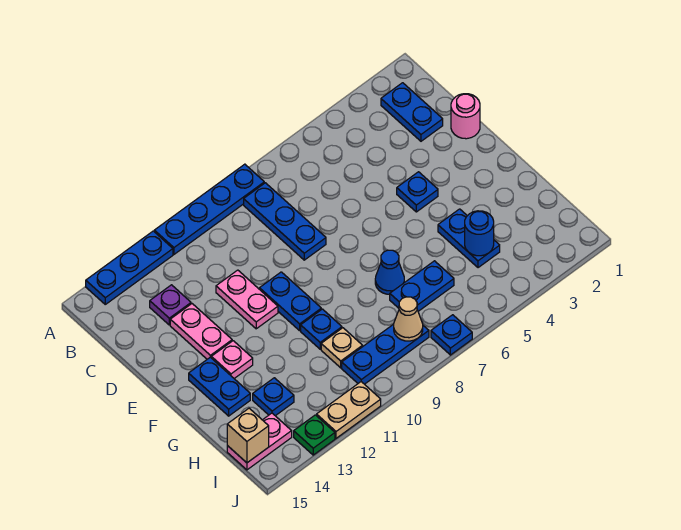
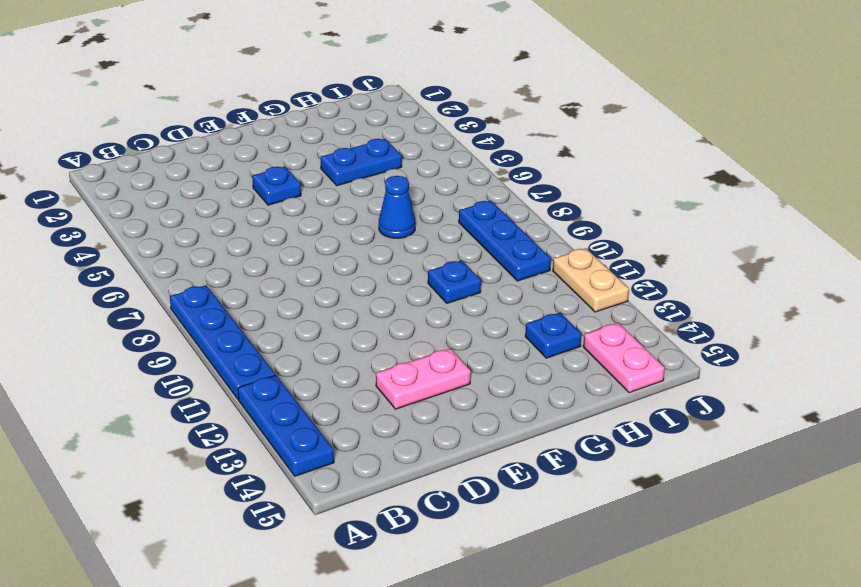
none -> blue 1x2 plate [381,83,443,141]
none -> blue 1x3 plate [244,183,326,260]
none -> purple 1x1 plate [150,285,191,325]

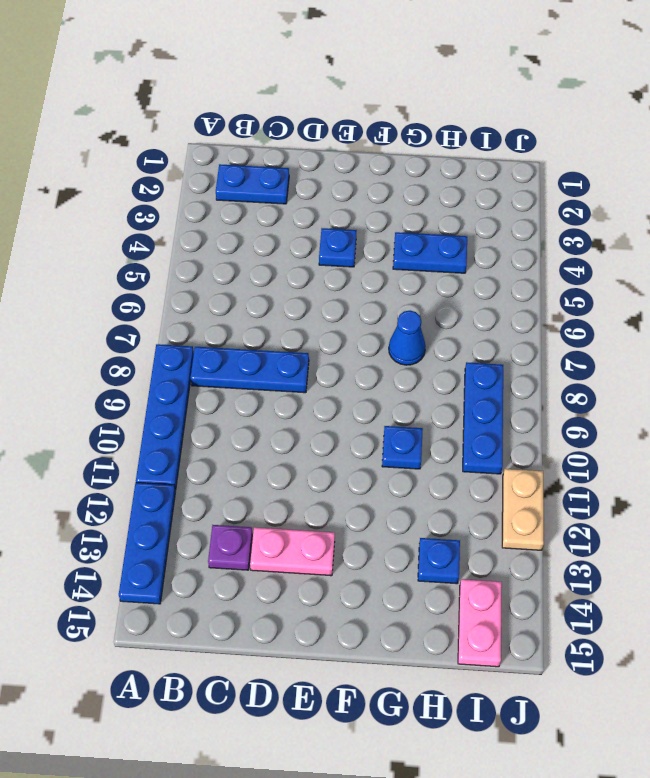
none -> pink 1x1 round brick [451,94,480,139]
none -> pink 1x2 plate [216,270,278,329]
none -> blue 1x2 plate [260,272,321,331]

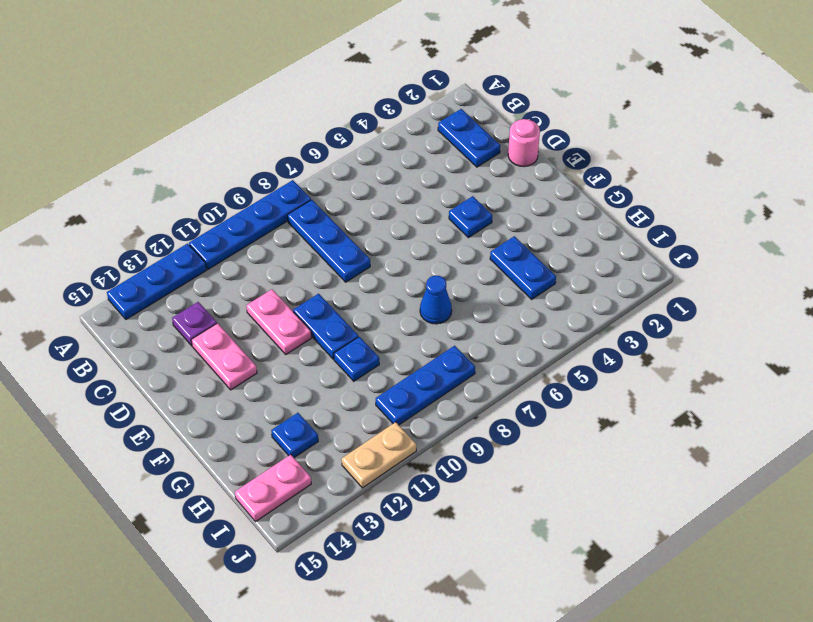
none -> pink 1x1 plate [211,341,253,378]
none -> blue 1x2 plate [189,357,250,416]
none -> blue 1x2 plate [390,261,454,311]

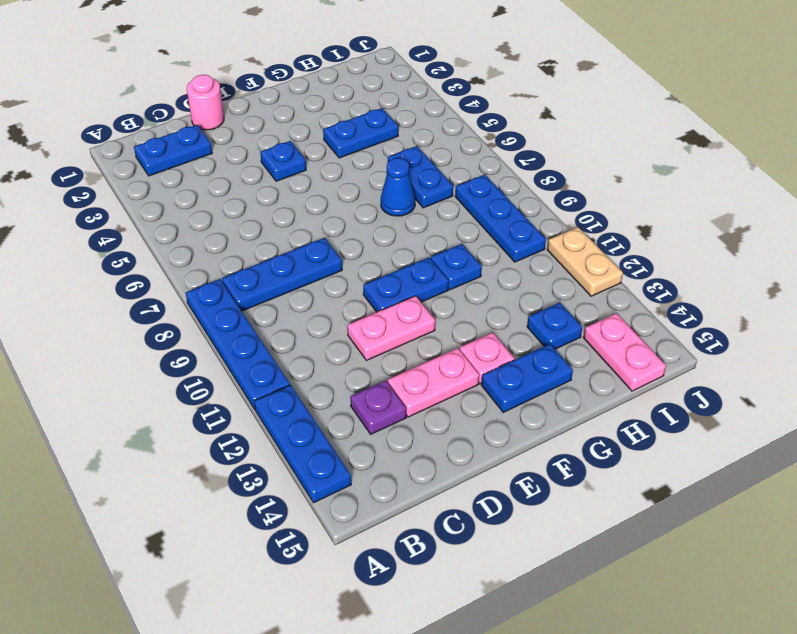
none -> tan 1x1 plate [321,328,363,368]
none -> blue 1x1 plate [431,315,472,355]
none -> green 1x1 plate [294,415,335,455]

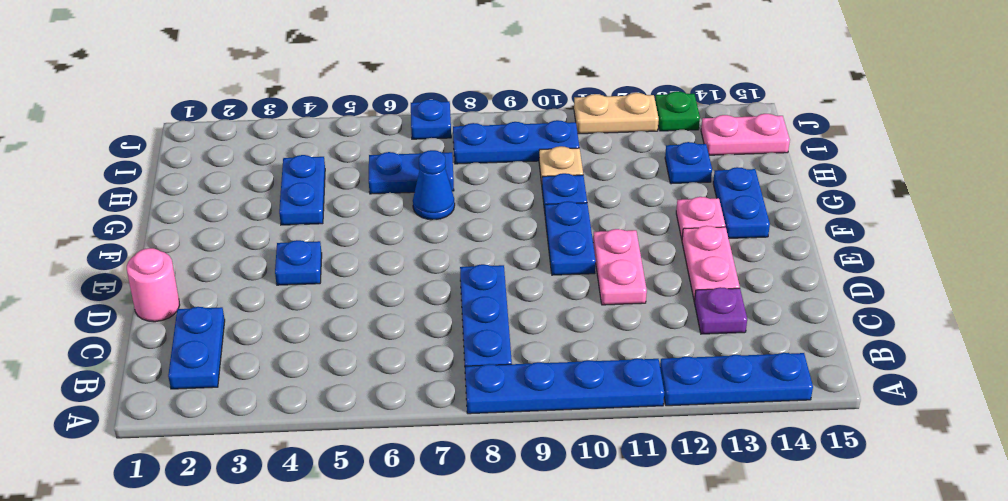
none -> blue 1x1 round brick [465,211,494,256]
none -> tan 1x1 cone [394,297,423,341]
none -> tan 1x1 brick [227,408,269,463]

